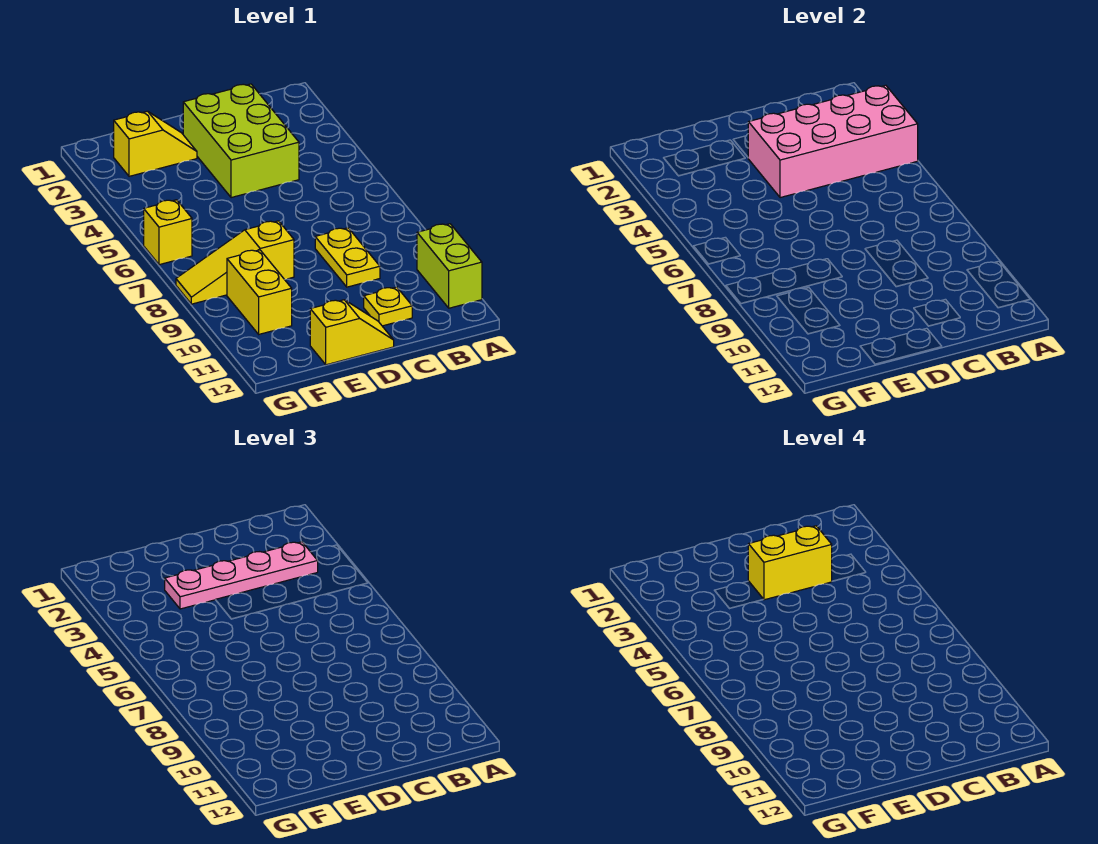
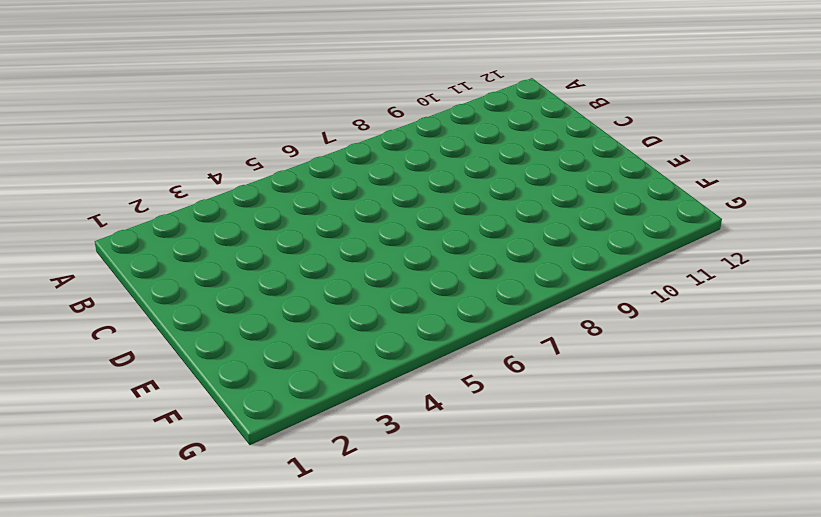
none -> lime 1x2 brick [417,224,482,308]
none -> lime 2x3 brick [183,84,299,198]
none -> yellow 1x2 plate [315,228,380,287]

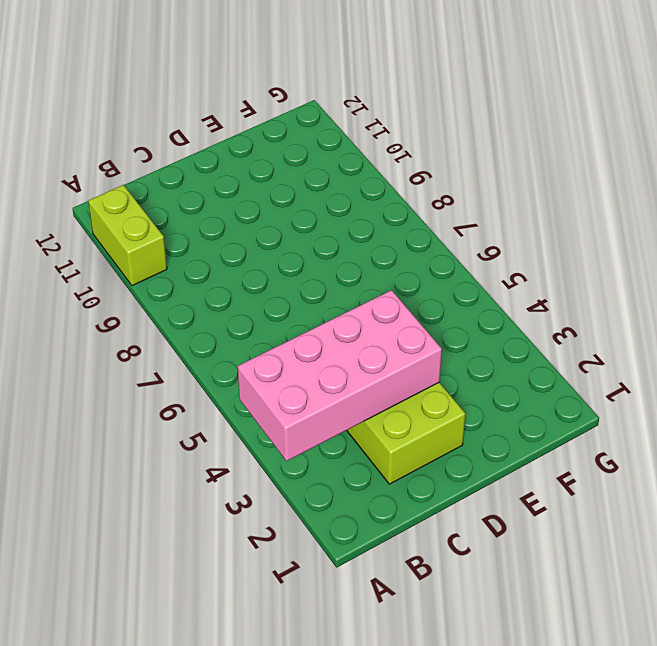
none -> yellow 1x2 plate [315,228,380,287]
none -> yellow 1x1 plate [364,287,412,326]
none -> yellow 1x2 slope [310,300,394,365]

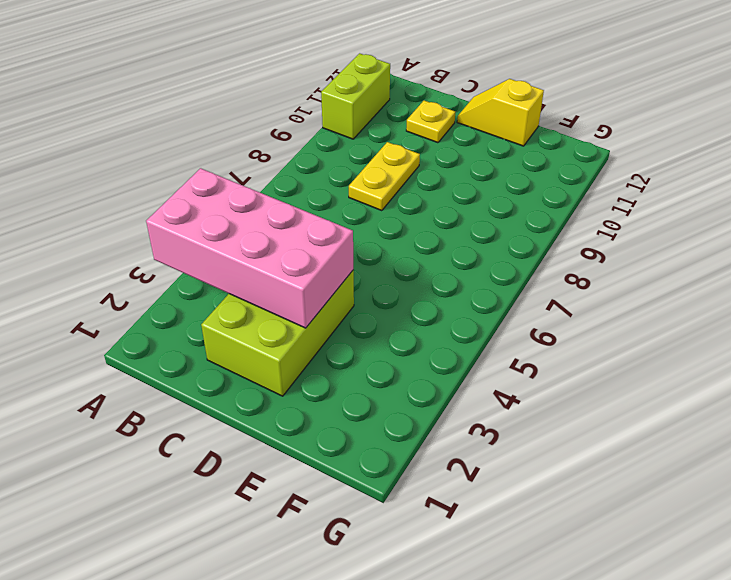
none -> yellow 1x2 slope [114,111,197,176]
none -> yellow 1x3 slope [176,221,294,304]
none -> yellow 1x2 brick [227,250,292,334]

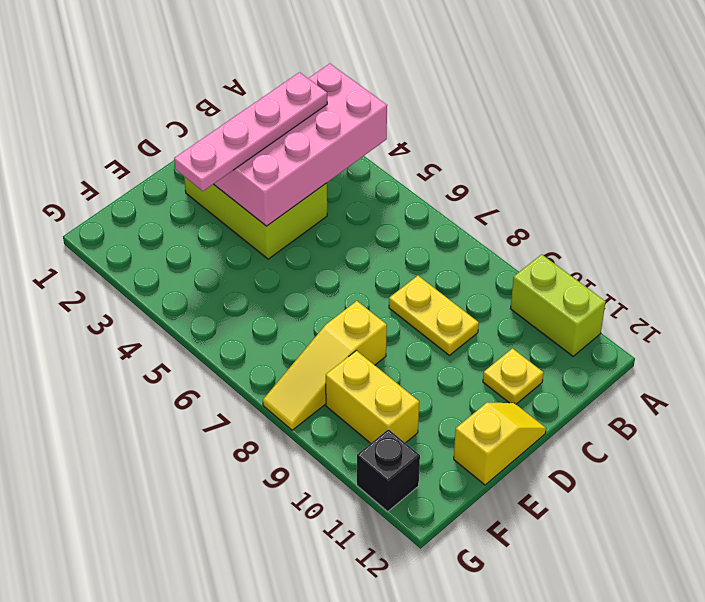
black 1x1 brick [357,429,420,511] -> none
none -> yellow 1x2 slope [114,111,197,176]
none -> yellow 1x1 brick [144,200,192,265]
none -> yellow 1x2 brick [748,526,832,600]

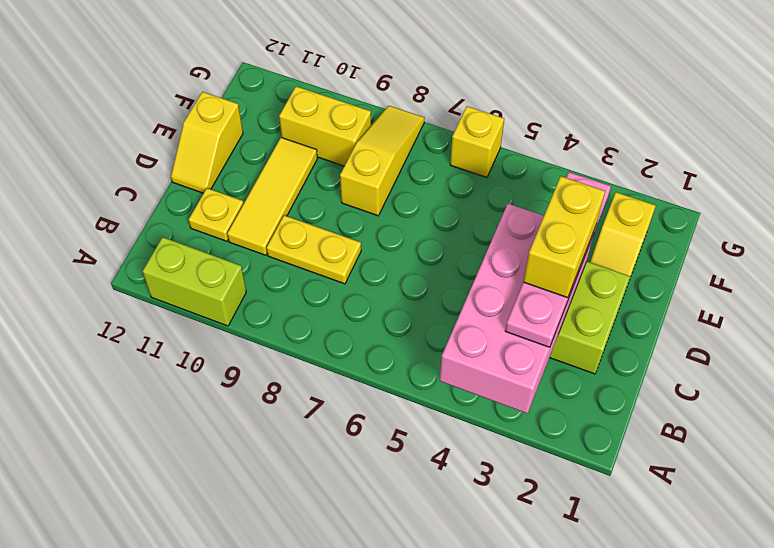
yellow 1x3 tile [227,137,317,255] -> none

